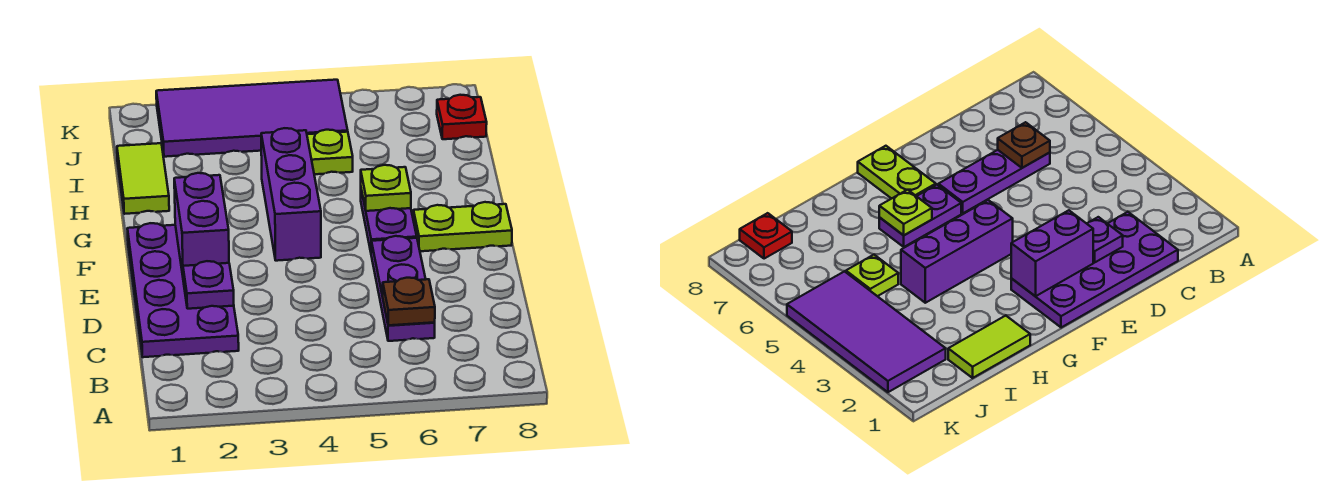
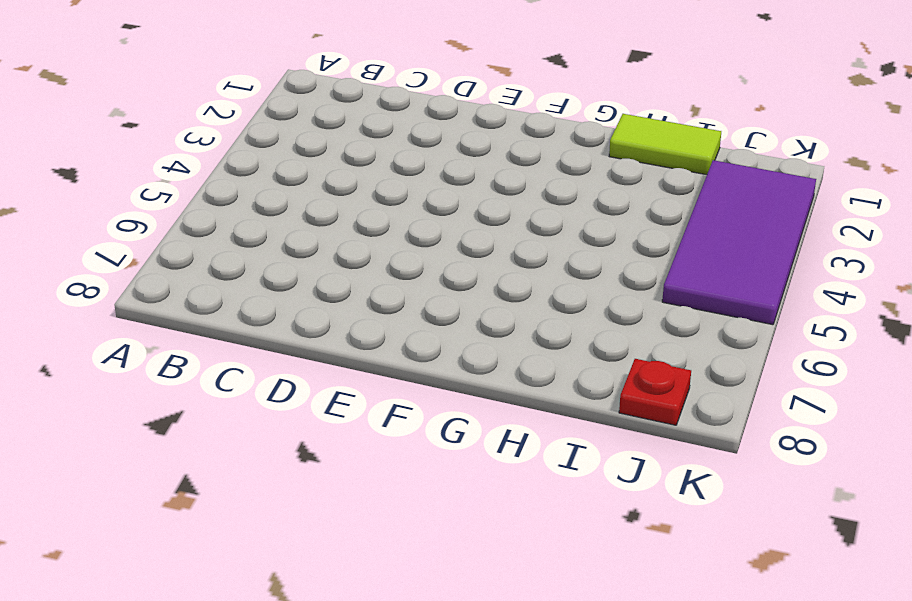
none -> purple 2x4 plate [127,223,239,357]
none -> purple 1x3 plate [371,236,435,341]
none -> purple 1x3 brick [261,128,321,261]

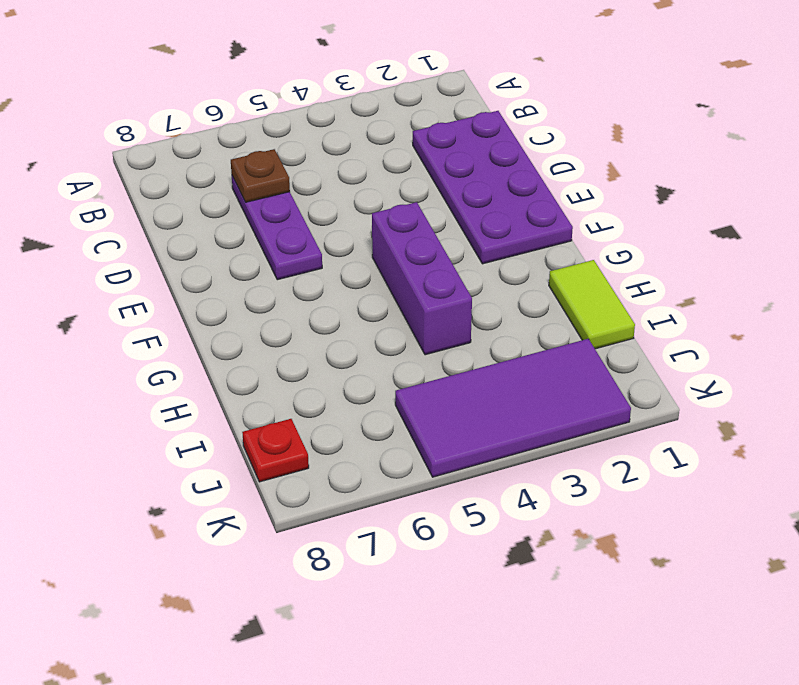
none -> purple 1x2 plate [361,190,417,251]
none -> lime 1x2 plate [413,202,512,251]
none -> lime 1x1 plate [307,130,353,174]

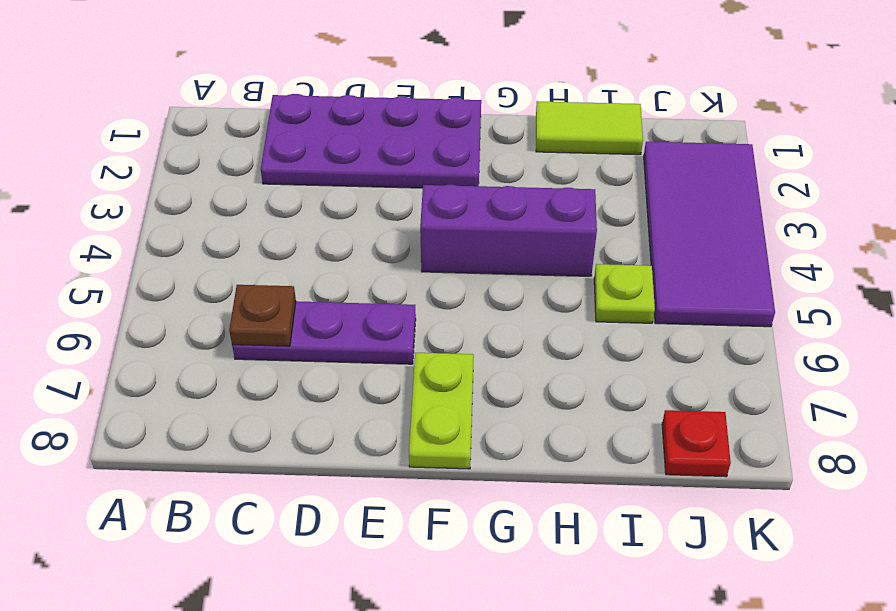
none -> purple 1x2 plate [361,190,417,251]
none -> purple 1x1 plate [183,261,234,309]
none -> purple 1x2 brick [174,173,229,275]

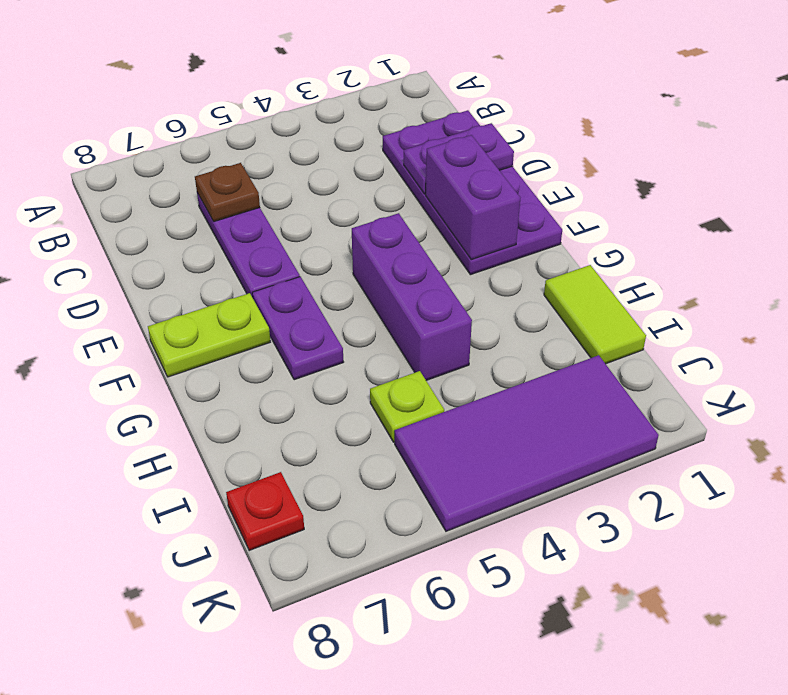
purple 1x2 plate [404,123,514,194] -> purple 1x1 plate [183,261,234,309]
none -> lime 1x1 plate [361,165,411,211]

